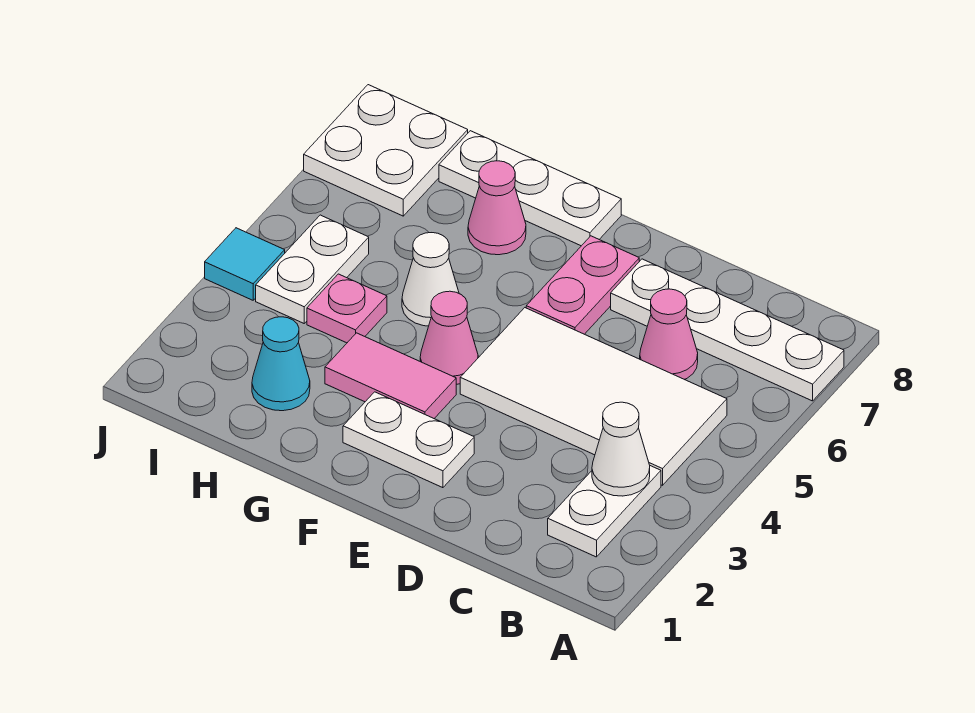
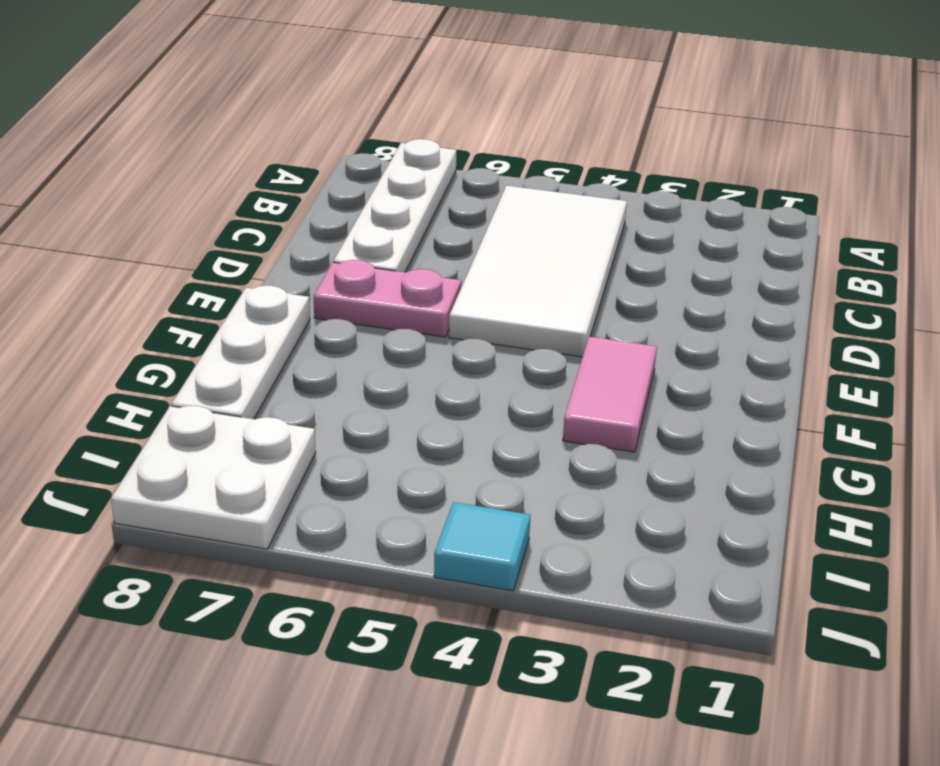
none -> white 1x2 plate [548,466,661,557]
none -> pink 1x1 cone [640,289,698,379]
none -> white 1x2 plate [343,392,474,488]

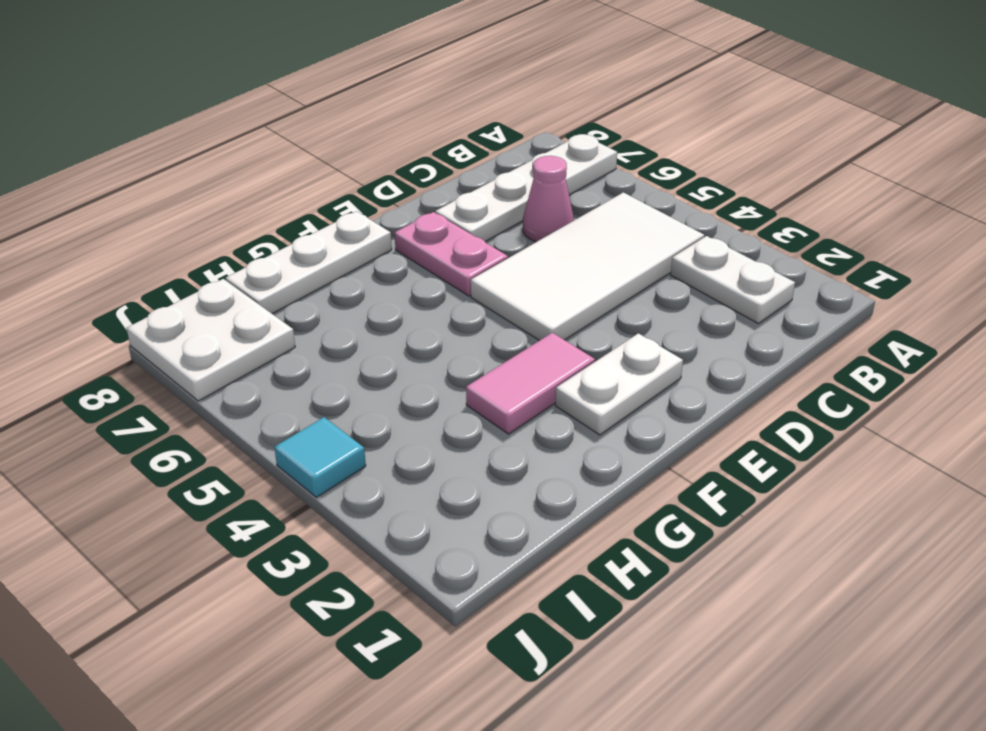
none -> pink 1x1 cone [420,291,478,384]
none -> white 1x1 cone [402,233,459,326]
none -> pink 1x1 cone [468,161,526,255]

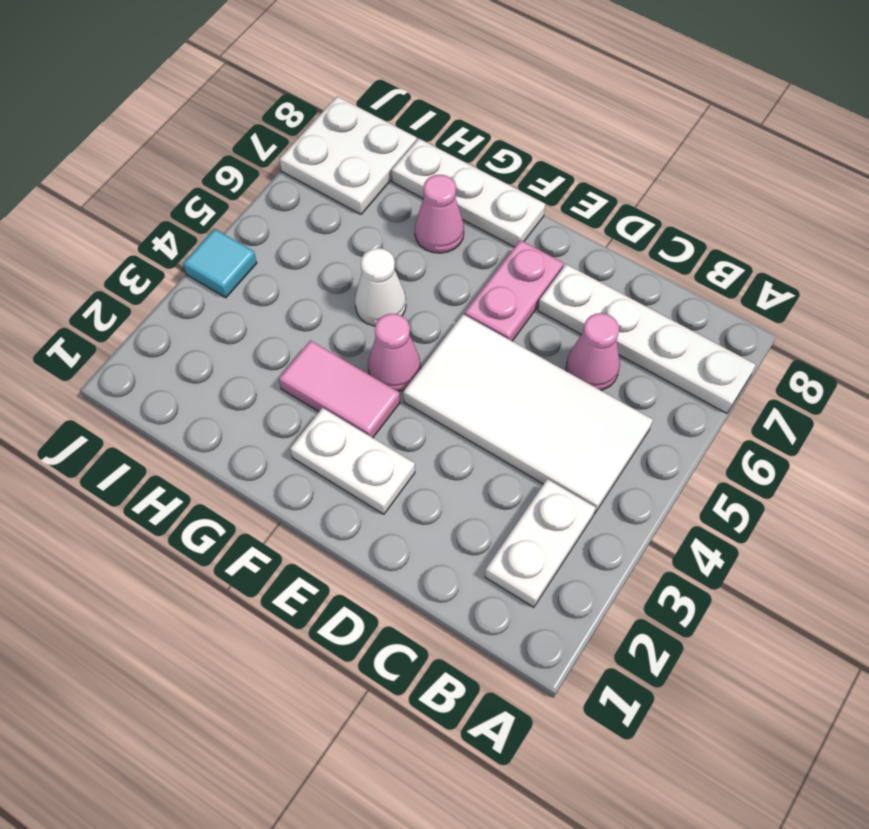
none -> cyan 1x1 cone [252,317,310,411]
none -> pink 1x1 plate [307,274,387,343]
none -> white 1x2 plate [256,215,369,323]

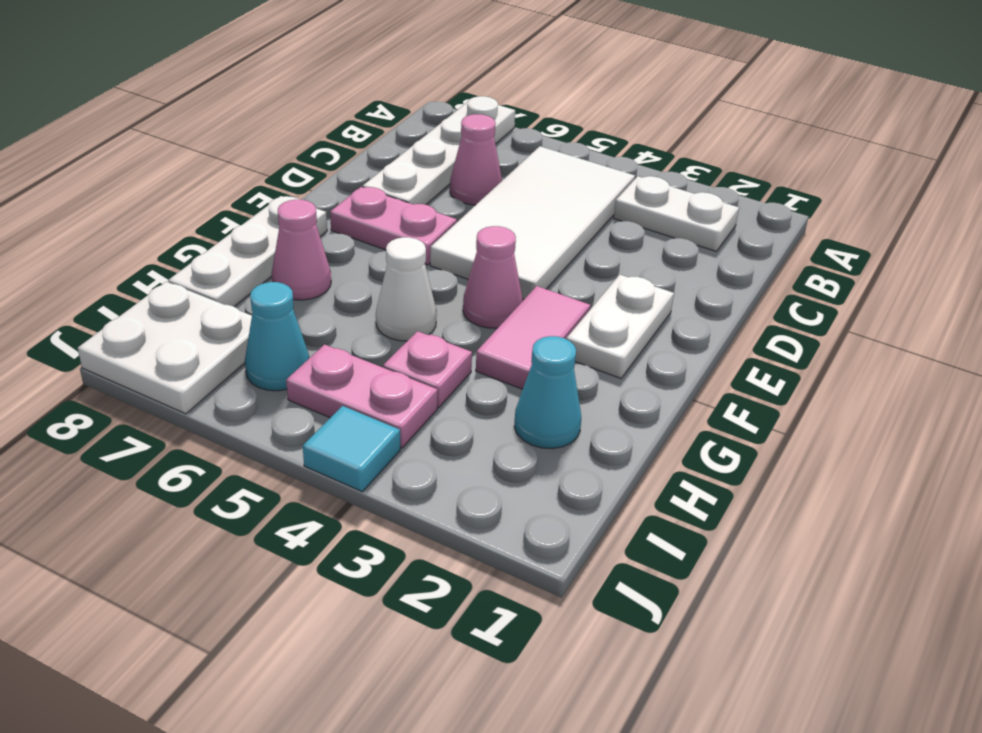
pink 1x2 plate [286,344,438,448] -> white 1x2 plate [256,215,369,323]
cyan 1x1 cone [245,282,310,391] -> none
none -> white 1x1 cone [592,402,650,496]

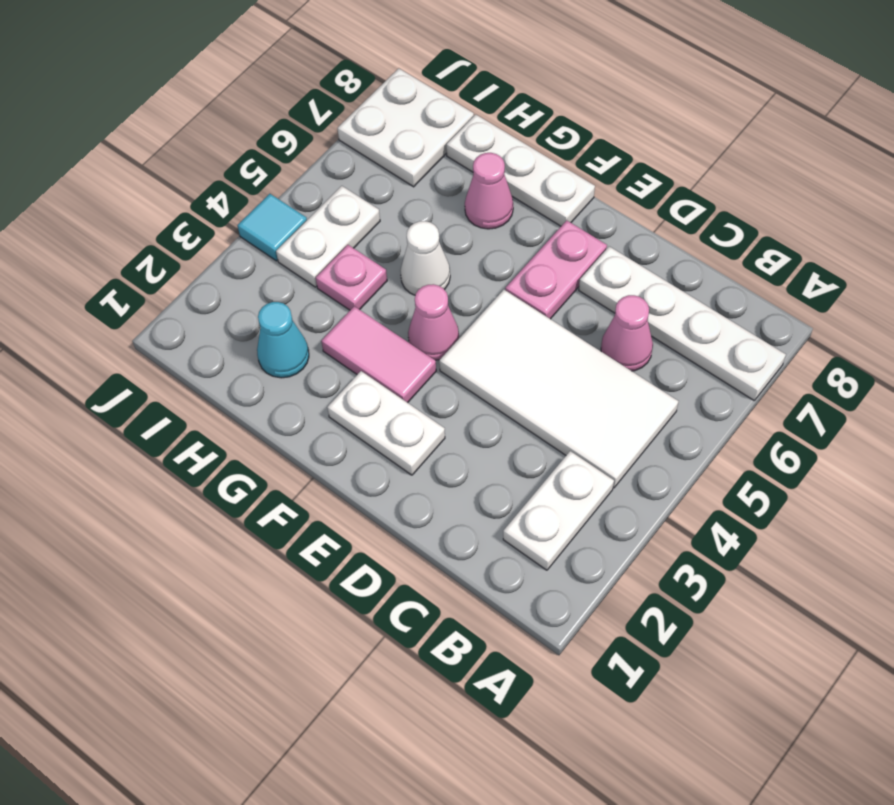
none -> white 1x1 cone [592,402,650,496]

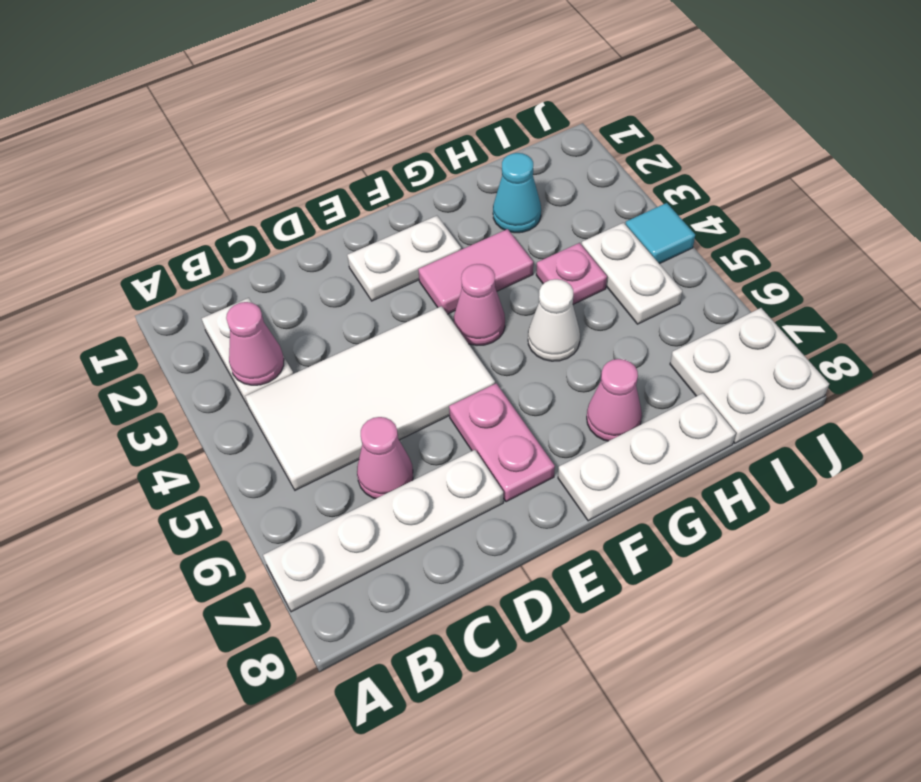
pink 1x1 cone [226,302,284,385] -> white 1x1 cone [592,402,650,496]

